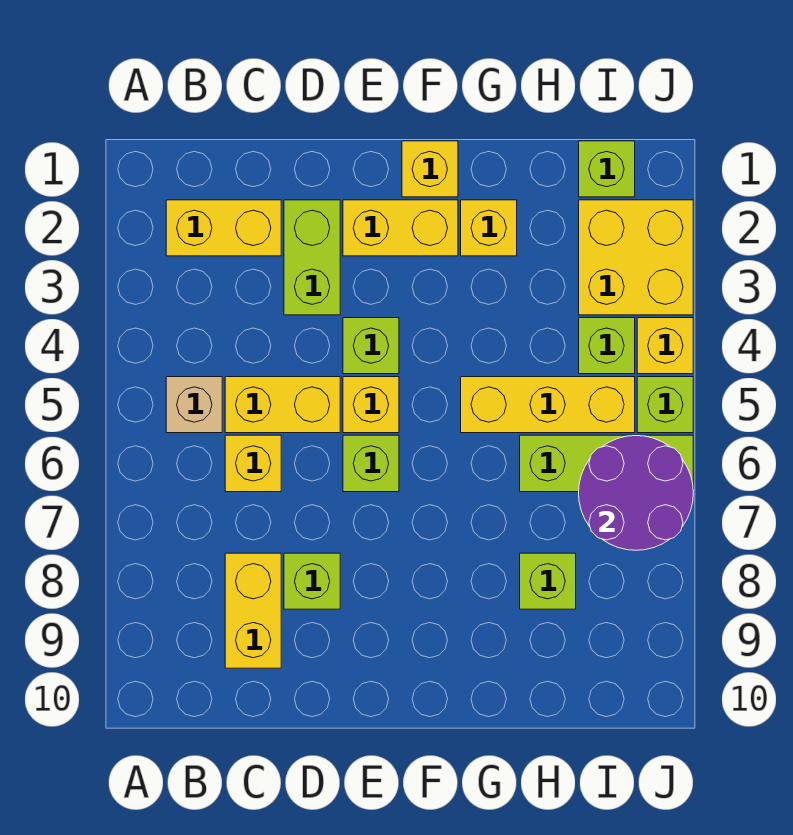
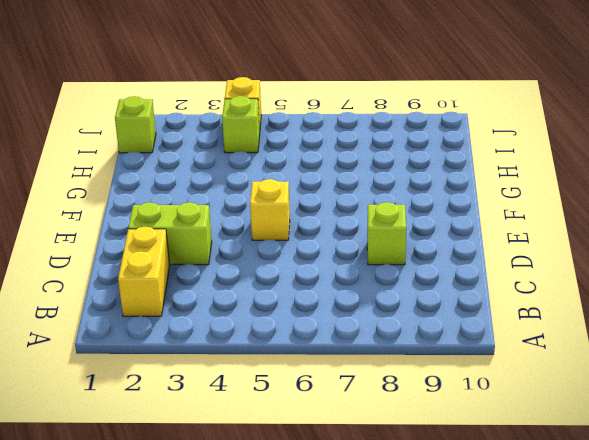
none -> tan 1x1 brick [166,377,222,433]
none -> yellow 1x2 brick [225,377,340,433]
none -> yellow 1x1 brick [225,435,281,492]

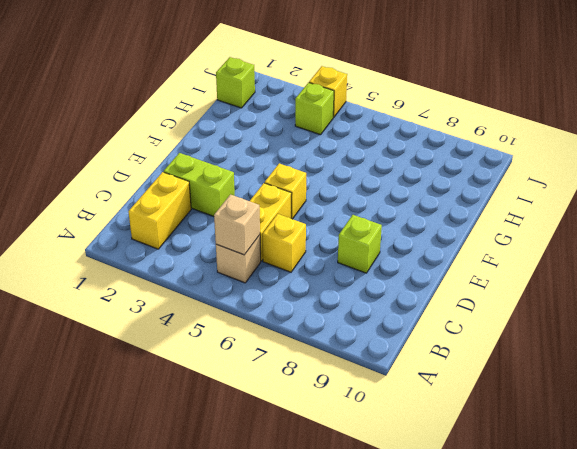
tan 1x1 brick [214,194,260,255] -> none
none -> yellow 1x2 brick [225,553,281,668]
none -> yellow 1x2 brick [343,200,458,256]
none -> lime 1x1 brick [343,318,399,374]

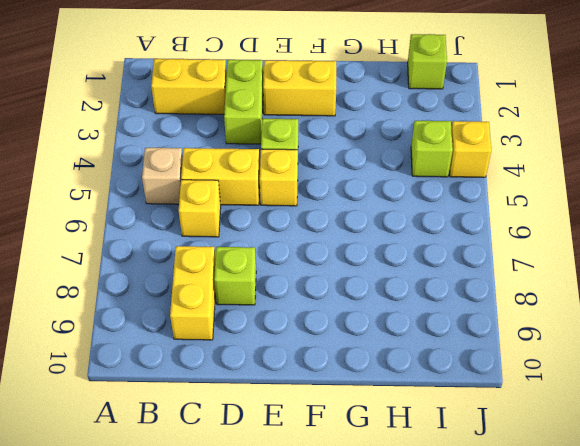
none -> lime 1x1 brick [343,435,399,492]
none -> yellow 1x1 brick [402,141,458,197]
none -> yellow 1x1 brick [461,200,517,256]

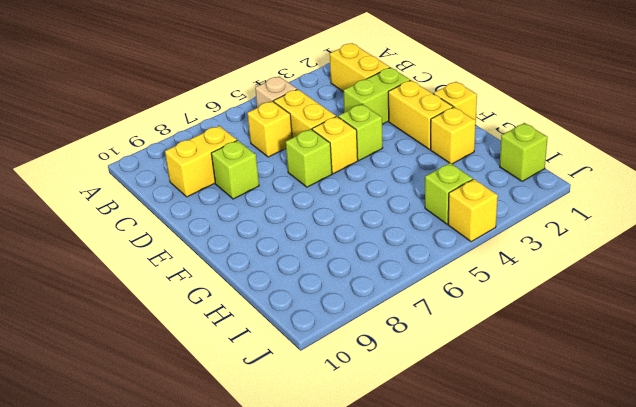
none -> yellow 1x3 brick [461,377,635,433]
none -> lime 1x3 brick [520,435,693,492]
none -> lime 1x1 brick [520,553,576,609]

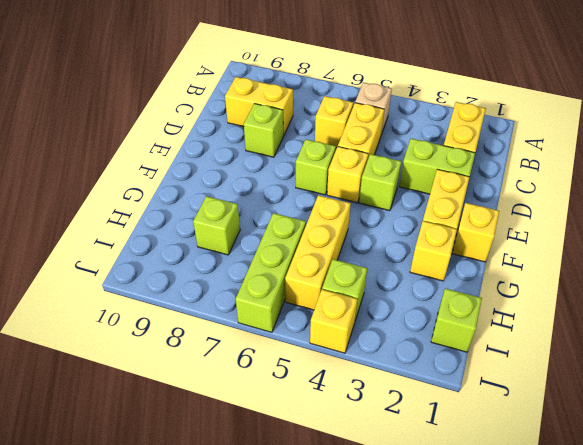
none -> yellow 2x2 brick [579,200,693,315]
none -> lime 1x1 brick [637,377,693,433]
none -> purple 2x2 round brick [579,436,693,550]

